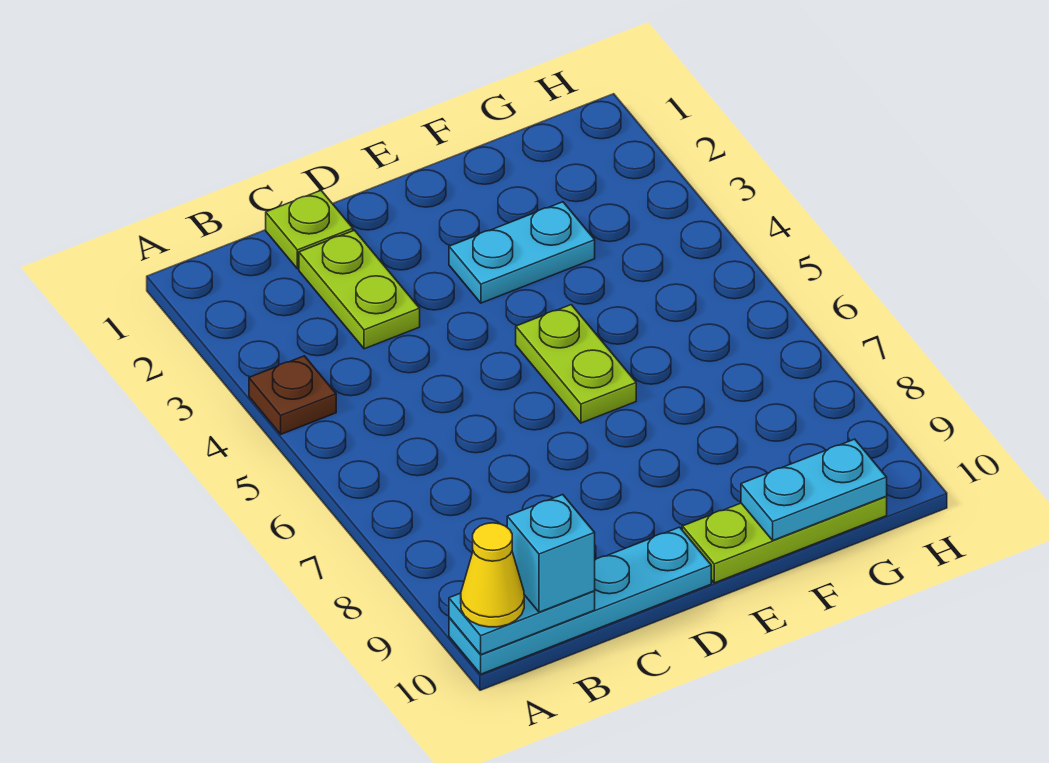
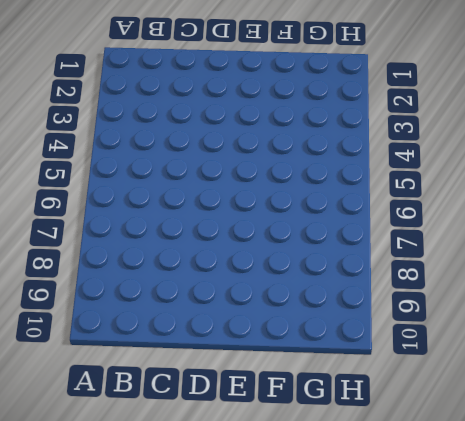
none -> brown 1x1 plate [249,356,336,434]
none -> cyan 1x4 plate [449,527,711,674]

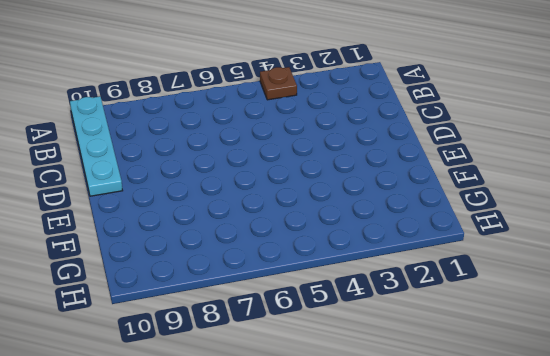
none -> lime 1x1 plate [266,191,353,269]
none -> lime 1x2 plate [299,230,420,349]

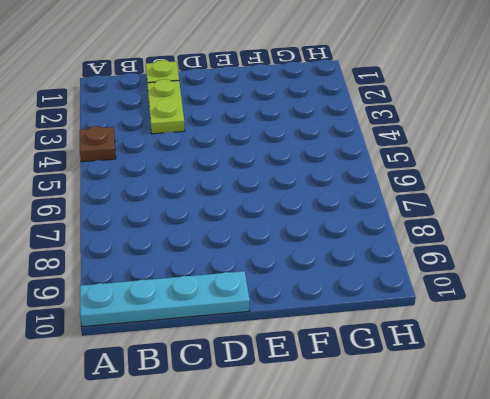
none -> cyan 1x2 plate [449,202,595,303]
none -> lime 1x2 plate [516,305,636,423]

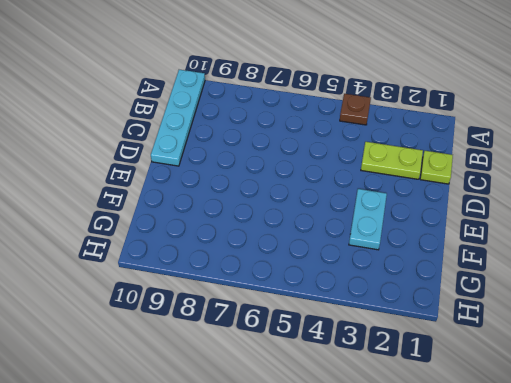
none -> lime 1x2 plate [516,305,636,423]
none -> lime 1x3 plate [682,497,887,583]

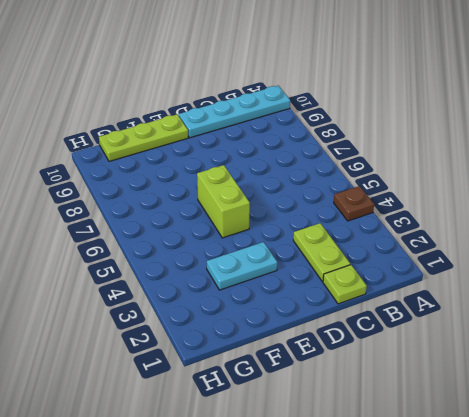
lime 1x2 brick [197,165,250,238] -> lime 1x2 plate [516,305,636,423]
none -> cyan 1x2 plate [449,591,595,655]
none -> cyan 1x2 plate [741,439,887,540]

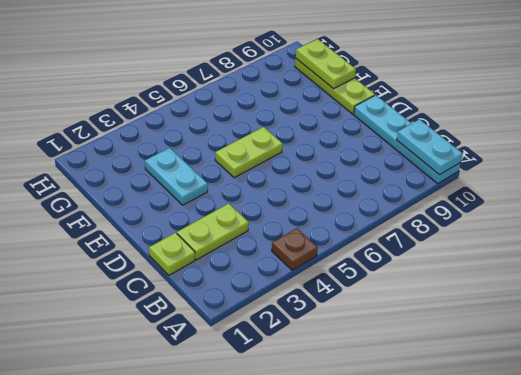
lime 1x2 plate [296,39,356,89] -> cyan 1x2 plate [741,439,887,540]
none -> yellow 1x1 cone [461,523,524,627]
none -> cyan 1x1 brick [507,495,595,612]

